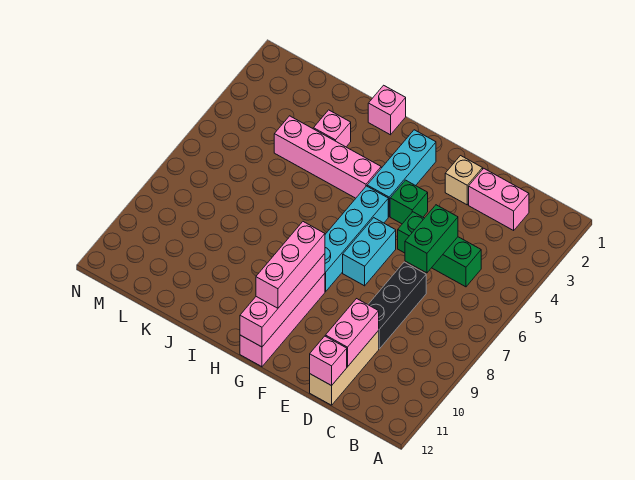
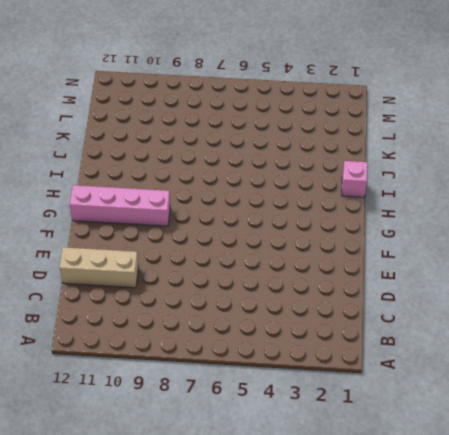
none -> pink 1x2 brick [469,168,529,230]
none -> green 1x3 brick [398,212,481,287]
none -> black 1x3 brick [368,262,426,349]

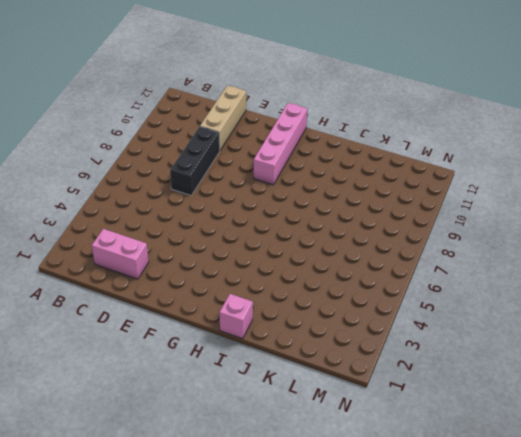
none -> green 1x3 brick [398,212,481,287]
none -> tan 1x1 brick [445,156,483,205]
none -> green 1x1 brick [390,180,428,224]

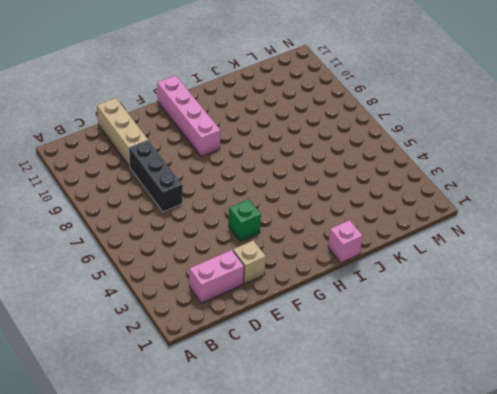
none -> green 1x3 brick [398,212,481,287]
none -> cyan 1x2 brick [343,218,396,286]
none -> cyan 1x3 brick [367,130,436,217]

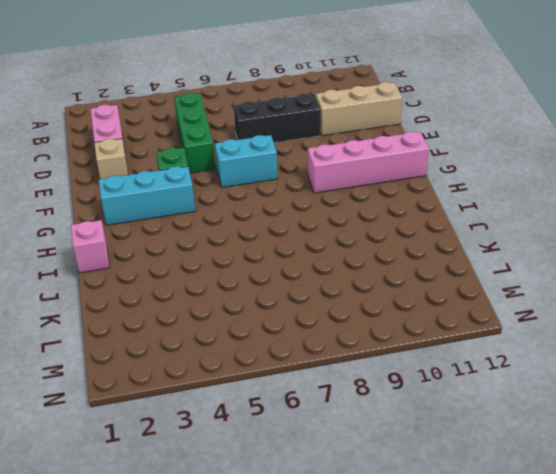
none -> cyan 1x4 brick [325,186,388,292]
none -> pink 1x4 brick [274,116,381,198]
none -> pink 1x1 brick [313,110,351,147]

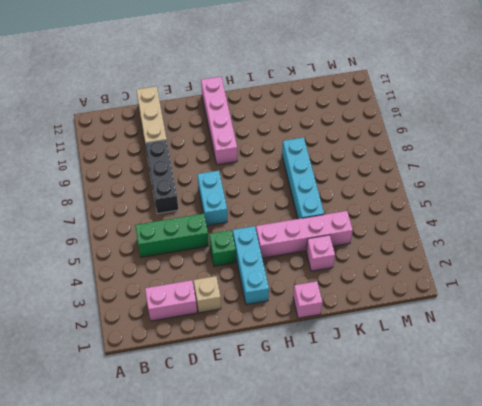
cyan 1x4 brick [282,138,324,219] -> cyan 1x4 brick moved to [325,186,388,292]
none -> green 1x2 brick [405,205,458,273]
none -> pink 1x2 brick [325,299,379,367]
none -> pink 1x1 brick [310,336,347,386]

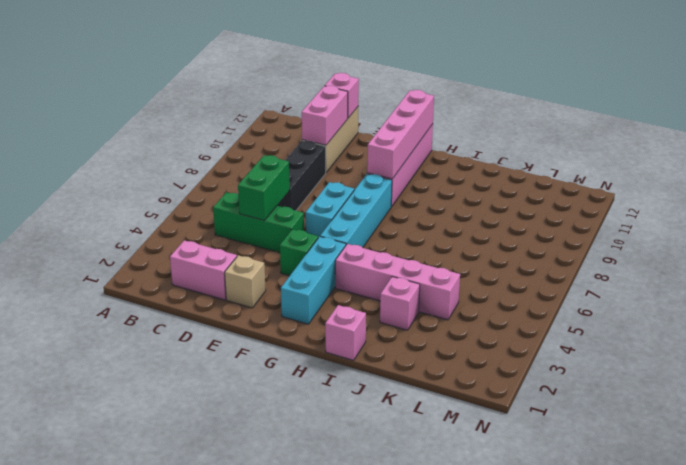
none -> pink 1x3 brick [256,222,325,308]

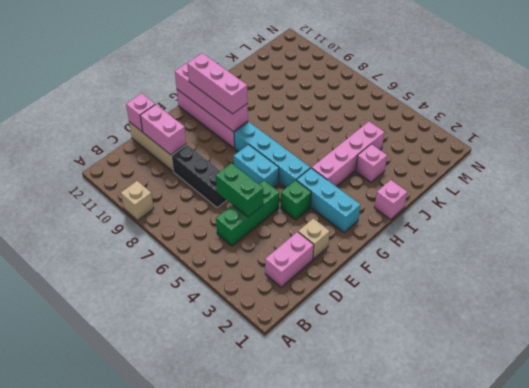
tan 1x1 brick [121,181,154,220] -> none

